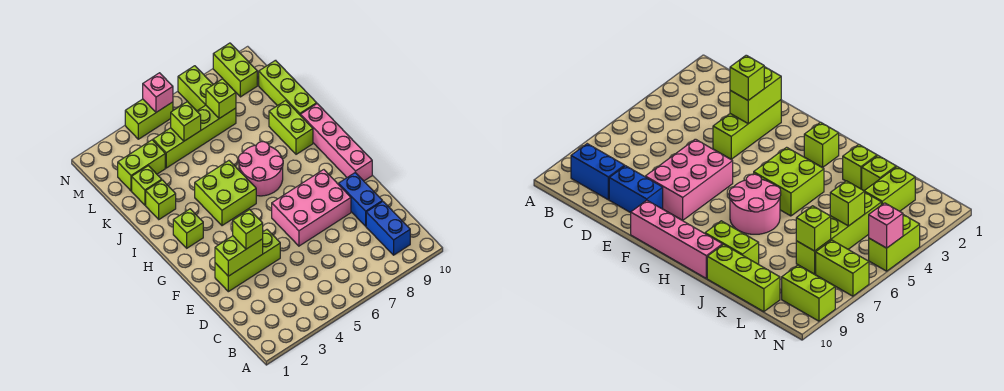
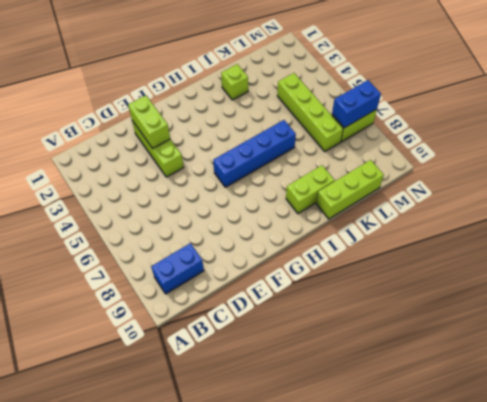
blue 1x4 brick [213,120,296,187] -> pink 2x2 round brick [238,142,283,196]
blue 1x2 brick [332,80,381,128] -> blue 1x2 brick moved to [339,173,382,226]
none -> pink 2x3 brick [272,170,351,246]
none -> pink 1x4 brick [301,104,372,181]
none -> lime 1x1 brick [173,209,203,248]

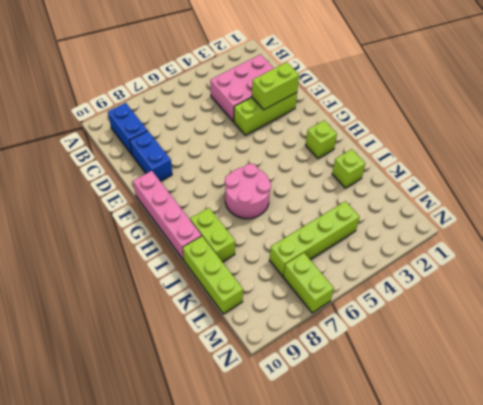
pink 2x3 brick [210,54,274,122] -> pink 2x3 brick moved to [272,170,351,246]
none -> lime 2x2 brick [195,161,256,226]
none -> lime 1x1 brick [132,166,162,205]
none -> lime 1x2 brick [118,140,165,191]

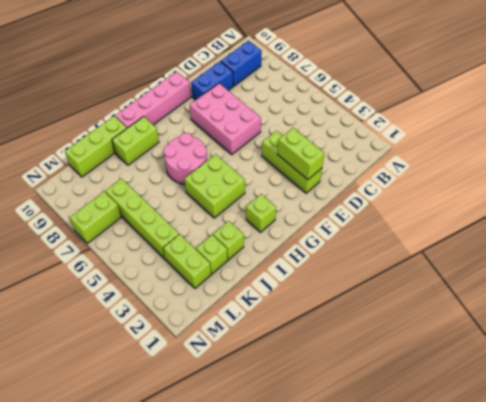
none -> lime 1x2 brick [213,43,257,97]
none -> lime 1x2 brick [125,99,173,139]
none -> lime 1x1 brick [171,102,201,141]

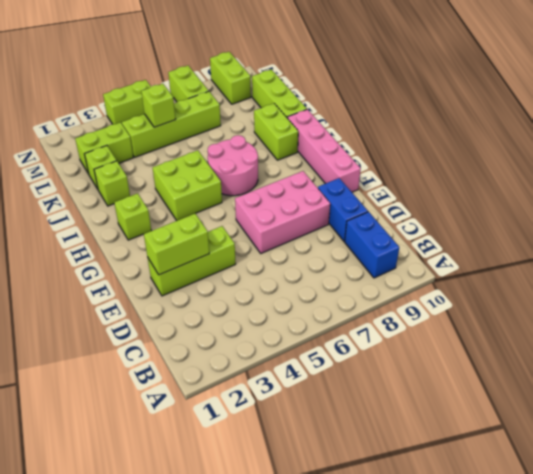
none -> lime 1x1 brick [206,79,236,118]
none -> pink 1x1 brick [143,73,173,112]
none -> lime 1x1 brick [233,210,263,249]

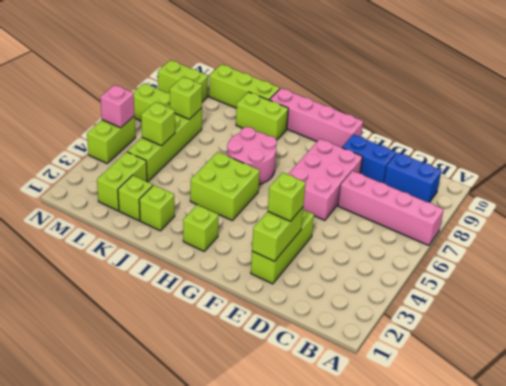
pink 1x4 brick [338,171,444,246] -> none

